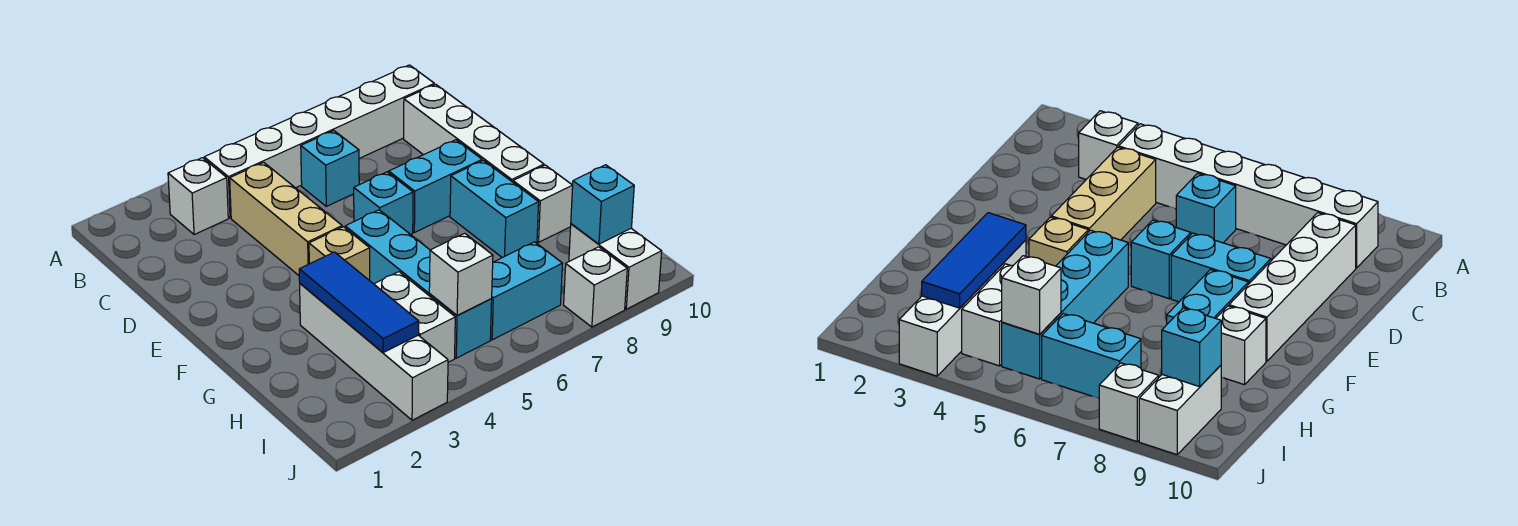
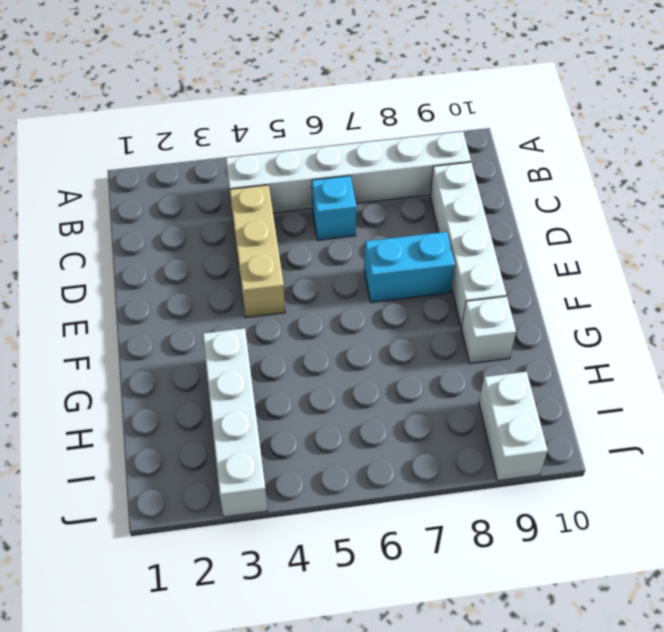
none -> white 1x1 brick [168,158,228,235]
none -> cyan 1x1 brick [354,172,413,235]
none -> tan 1x1 brick [309,227,370,281]

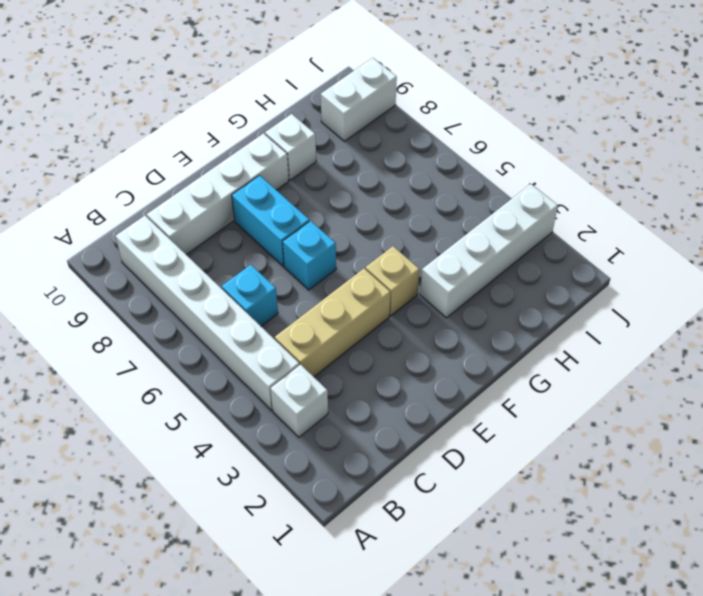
none -> cyan 1x4 brick [345,210,492,358]
none -> cyan 1x2 brick [450,160,539,258]
none -> white 1x2 brick [374,272,455,362]

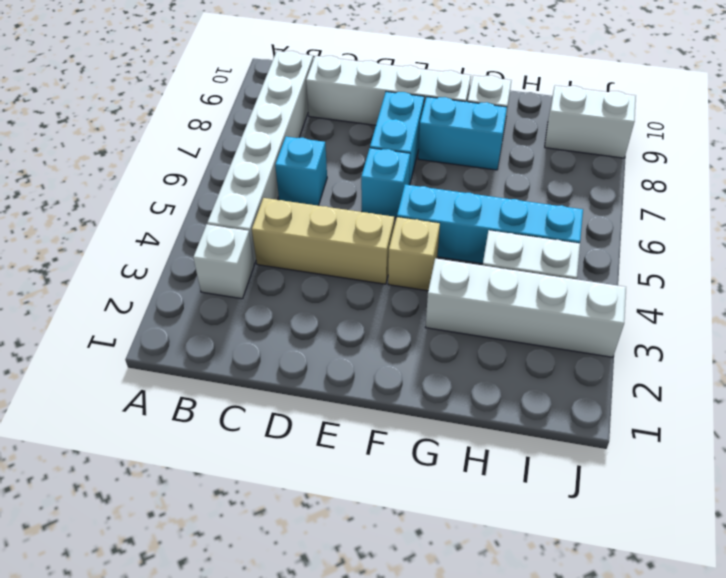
none -> cyan 1x2 brick [490,242,563,340]
none -> white 1x1 brick [564,247,627,327]
none -> blue 1x3 tile [299,252,419,353]

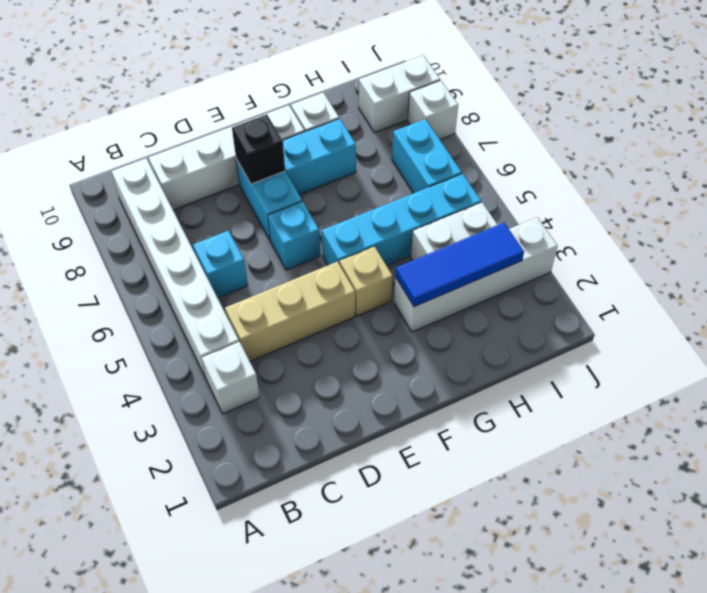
black 1x1 brick [232,114,285,184] -> none
none -> white 1x1 brick [429,233,493,315]
none -> cyan 1x1 brick [571,165,634,244]

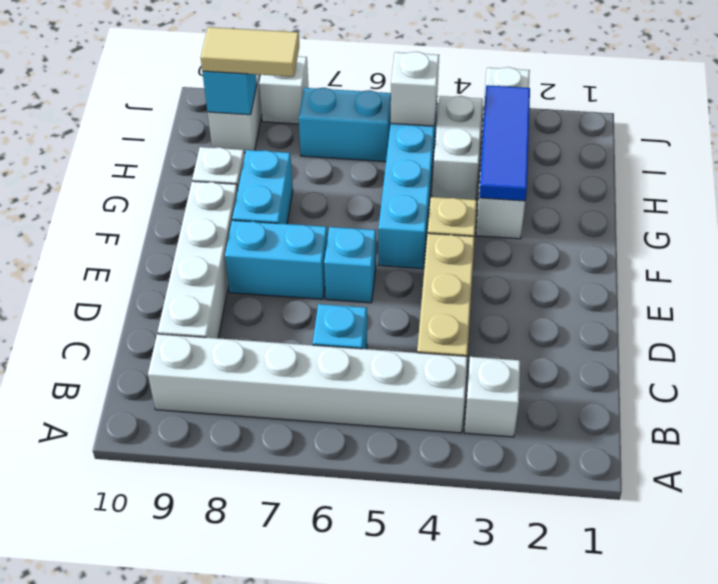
tan 1x2 tile [201,27,299,77] -> none

